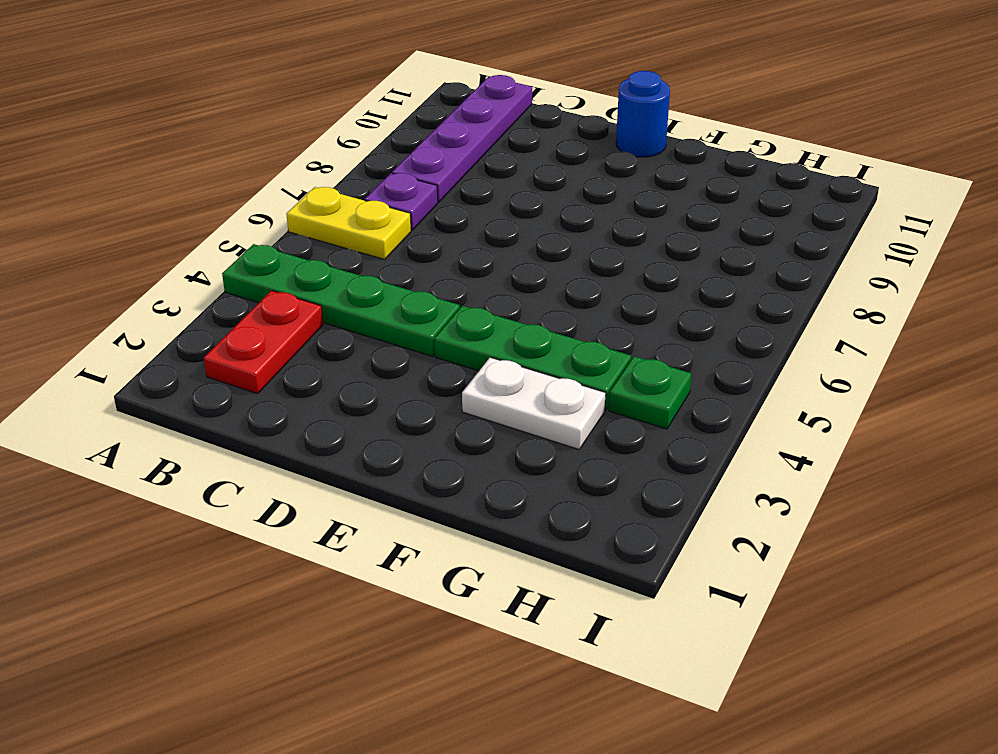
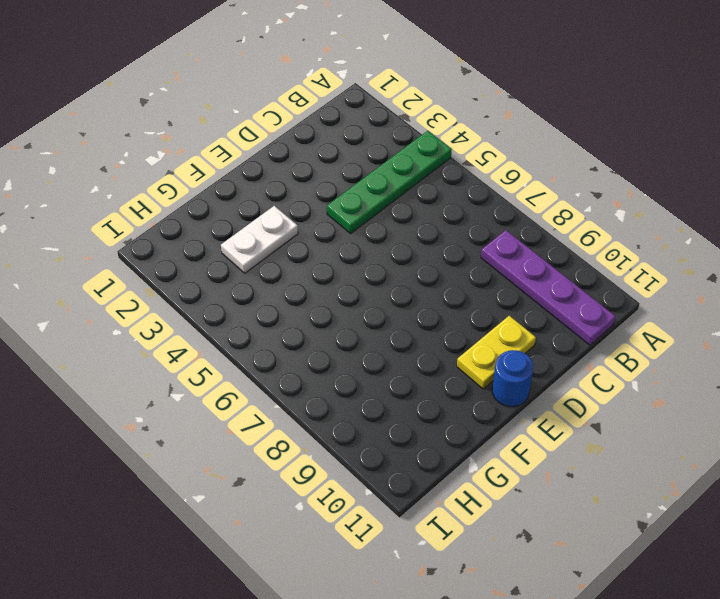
yellow 1x2 plate [457,316,536,389] -> yellow 1x2 plate moved to [286,187,411,260]
none -> red 1x2 plate [204,291,323,394]
none -> purple 1x1 plate [365,173,438,230]

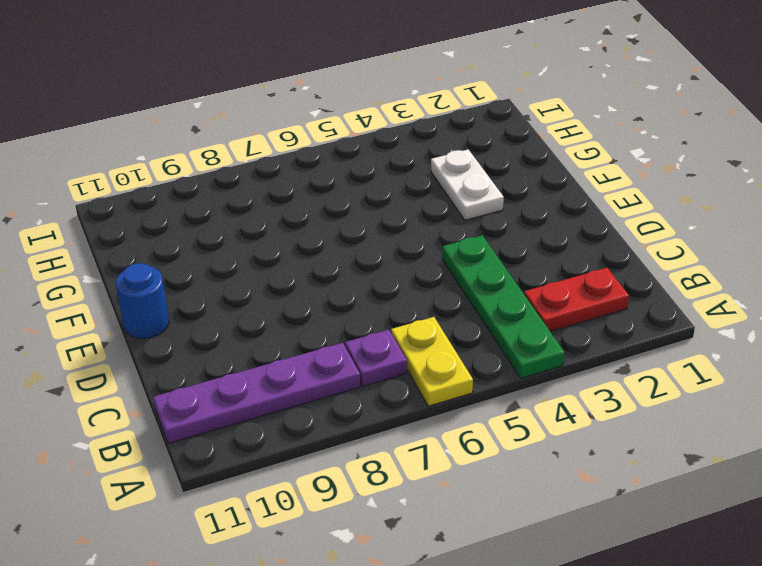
none -> green 1x3 plate [435,306,631,410]
none -> green 1x1 plate [609,356,691,429]

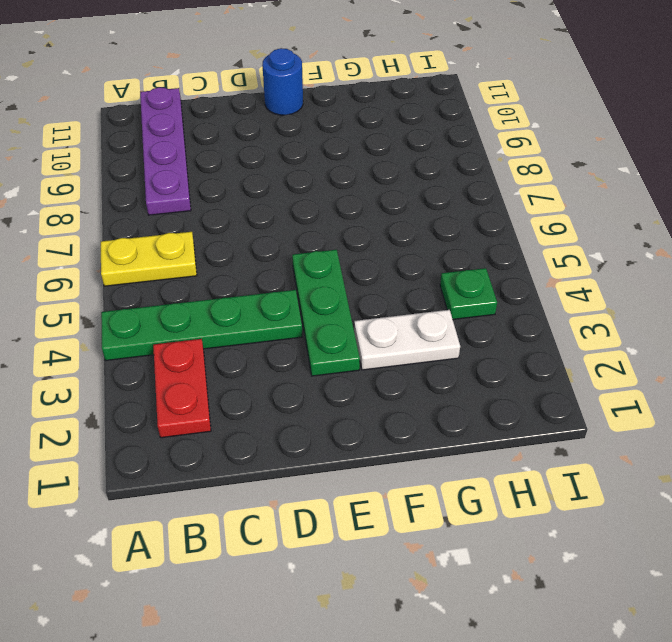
green 1x3 plate [292,250,360,376] -> green 1x3 plate turned to [435,306,631,410]
none -> purple 1x1 plate [365,173,438,230]

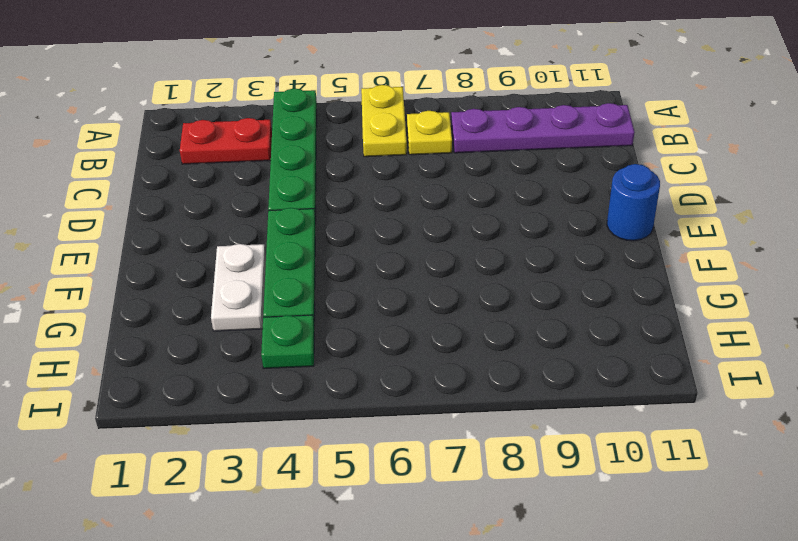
yellow 1x1 plate [407,111,452,155] -> purple 1x1 plate [365,173,438,230]

